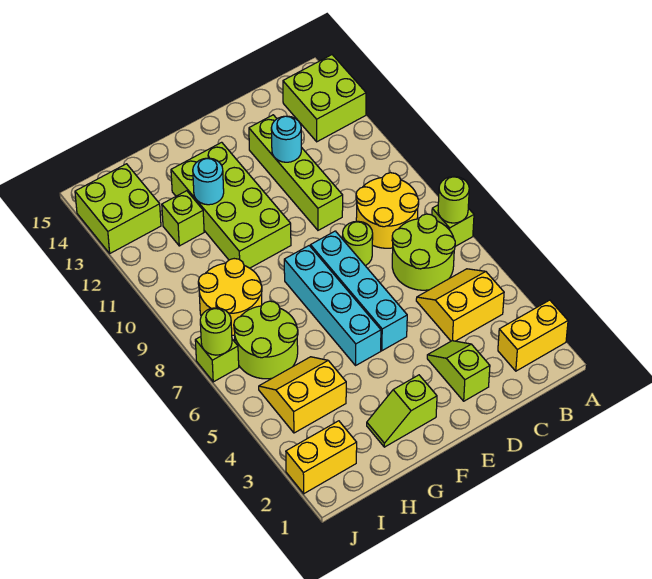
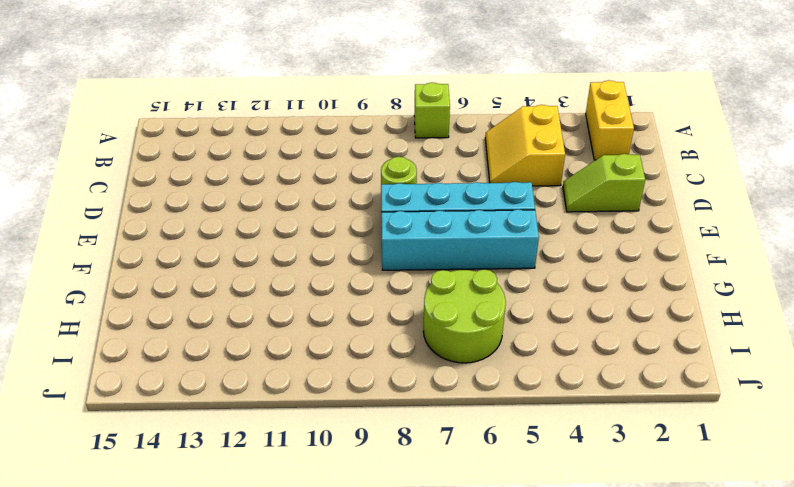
none -> lime 2x2 brick [283,55,366,142]
none -> lime 2x2 round brick [392,214,455,290]
none -> yellow 2x2 round brick [356,173,419,248]

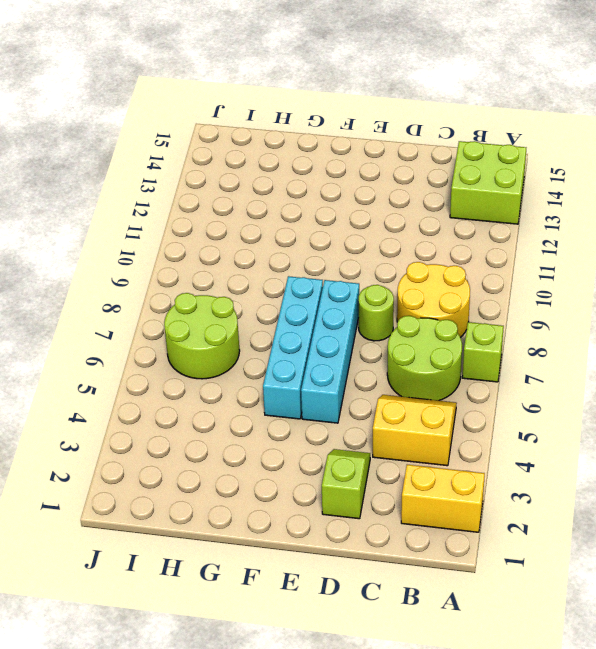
none -> lime 1x4 brick [249,115,343,230]
none -> lime 1x2 slope [367,375,437,447]
none -> lime 2x4 brick [171,142,291,268]

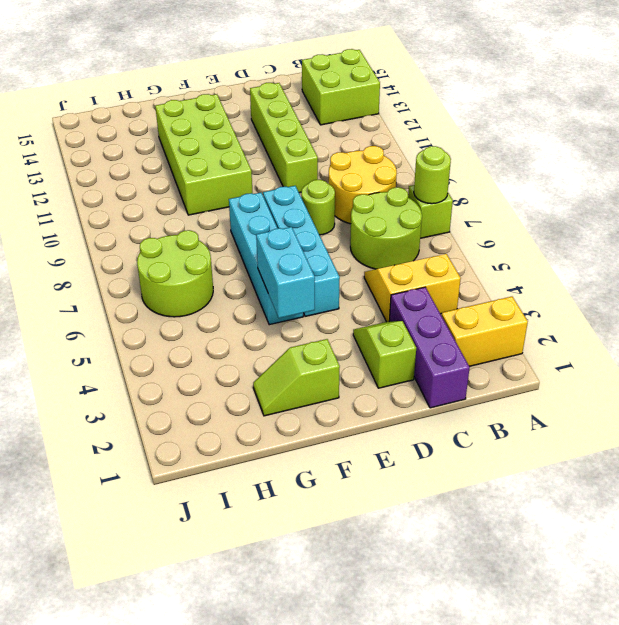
purple 1x3 brick [389,287,470,408] -> none
cyan 1x2 brick [256,227,315,318] -> none
none -> yellow 2x2 slope [259,357,346,433]
none -> yellow 2x2 round brick [198,259,262,335]
none -> lime 1x1 brick [162,191,204,246]

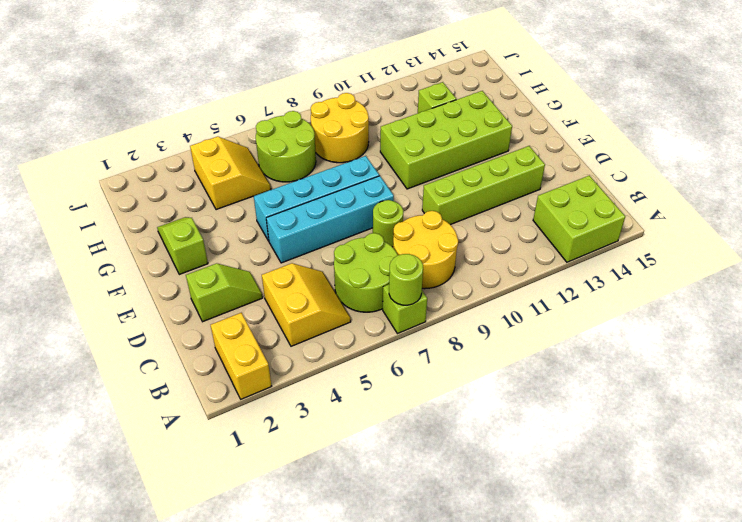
none -> yellow 1x2 brick [286,421,357,494]
none -> lime 2x2 brick [75,164,161,253]
none -> lime 1x1 brick [195,337,239,382]

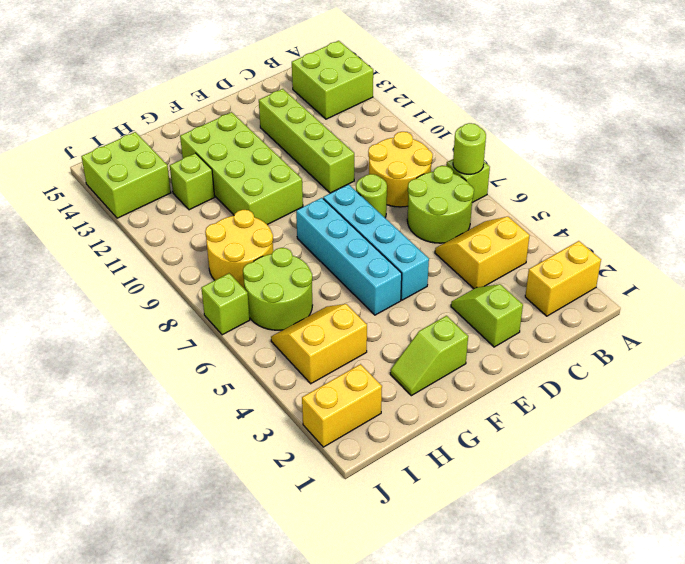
none -> cyan 1x1 round brick [271,116,301,162]
none -> cyan 1x1 round brick [193,158,224,205]
none -> lime 1x1 round brick [200,308,232,355]

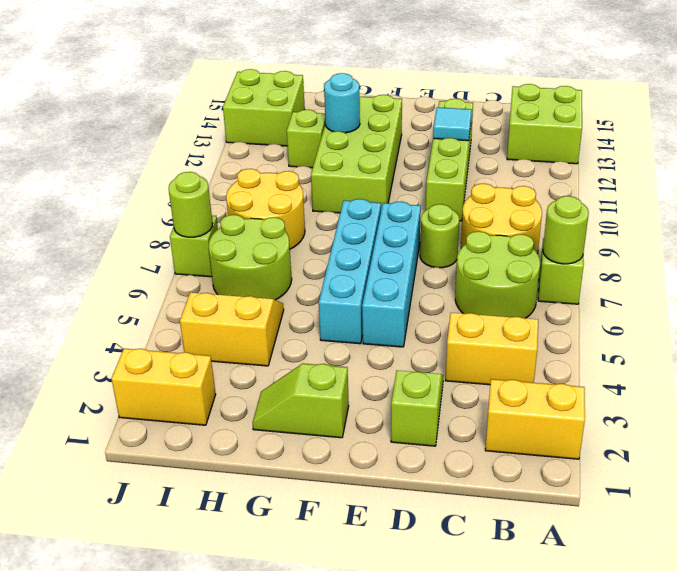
cyan 1x1 tile [433,107,472,141] -> cyan 1x1 round brick [271,116,301,162]

